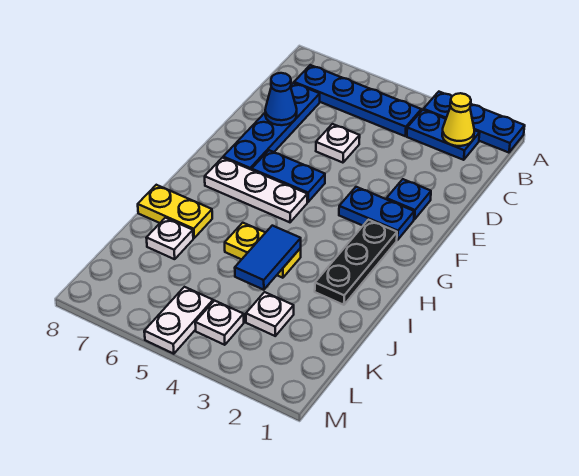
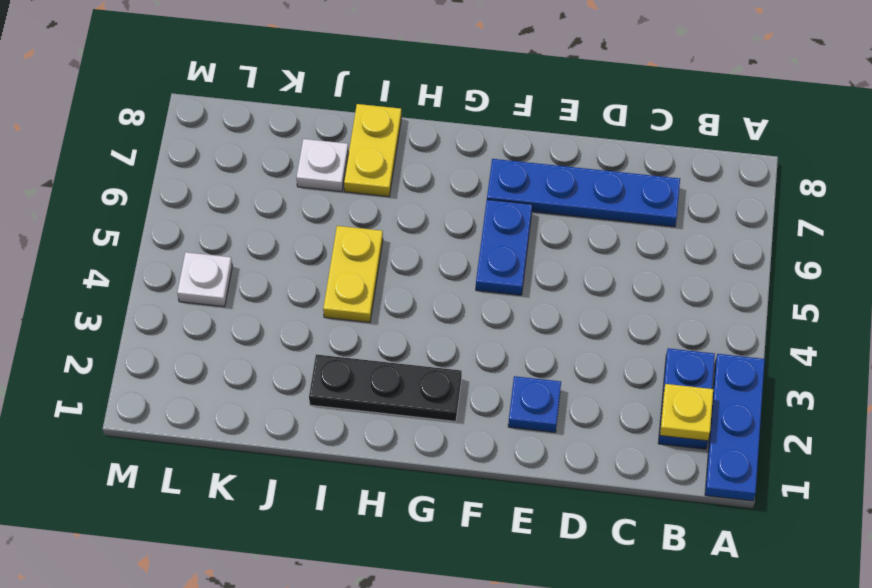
yellow 1x1 plate [660,384,713,441] -> yellow 1x1 cone [442,93,474,146]
none -> blue 1x4 plate [294,65,421,136]
none -> white 1x1 plate [316,124,360,163]
none -> blue 1x2 plate [339,187,414,240]

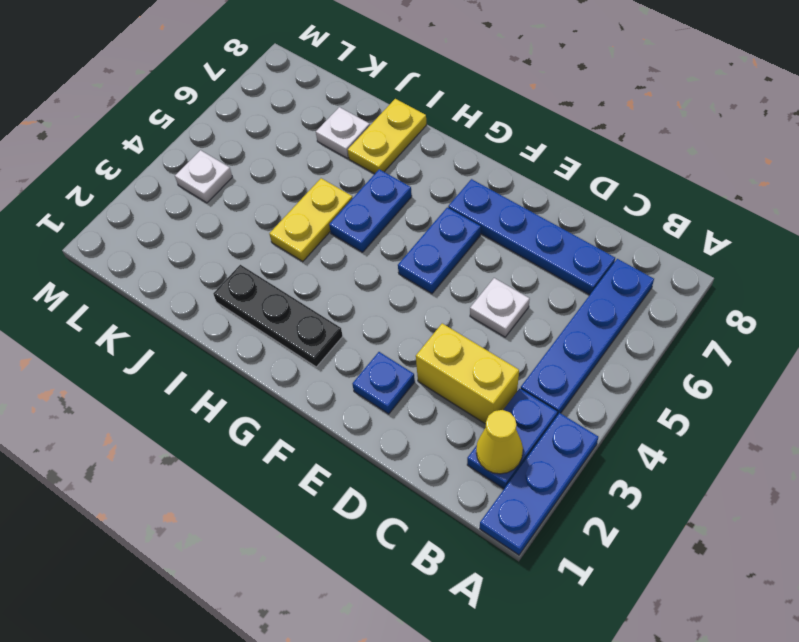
yellow 1x2 brick [416,323,519,424] -> none
blue 1x2 plate [329,169,412,252] -> blue 1x2 plate moved to [339,187,414,240]
none -> white 1x3 plate [205,158,307,222]
none -> white 1x1 plate [246,292,294,336]
none -> white 1x2 plate [144,287,213,354]

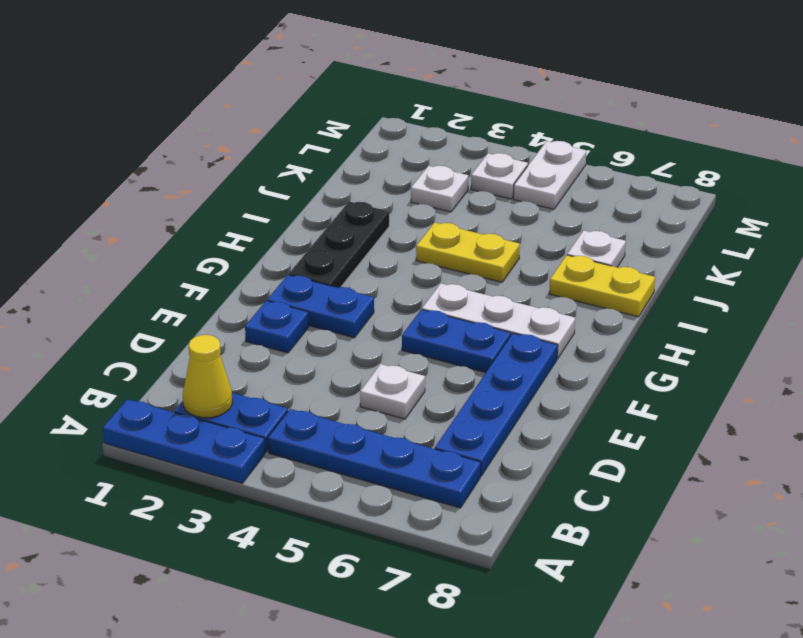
none -> blue 1x1 cone [265,73,297,125]
none -> blue 1x2 tile [235,226,301,290]

